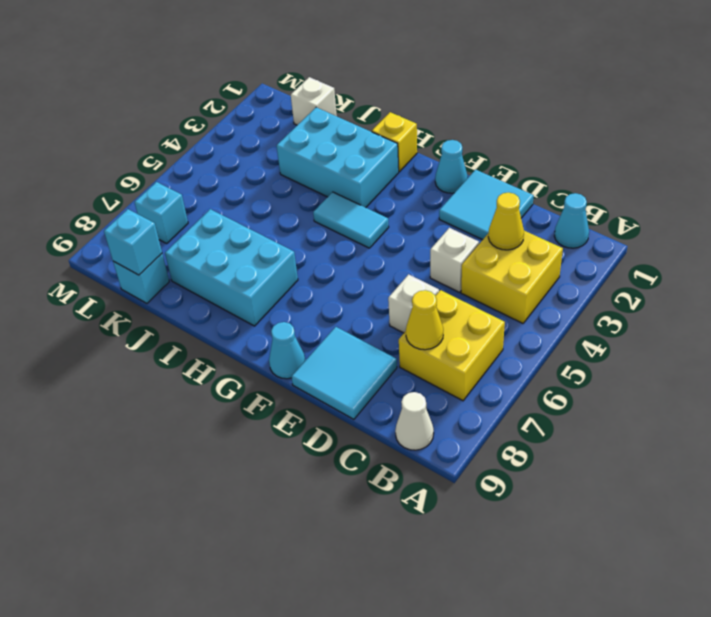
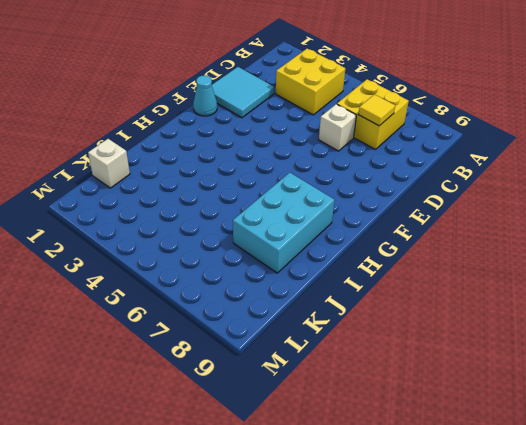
yellow 1x1 tile [358,94,395,126] -> yellow 1x1 cone [406,290,443,350]
none -> cyan 1x1 cone [554,193,589,248]
none -> white 1x1 cone [395,392,434,450]
none -> white 1x1 brick [430,228,479,292]

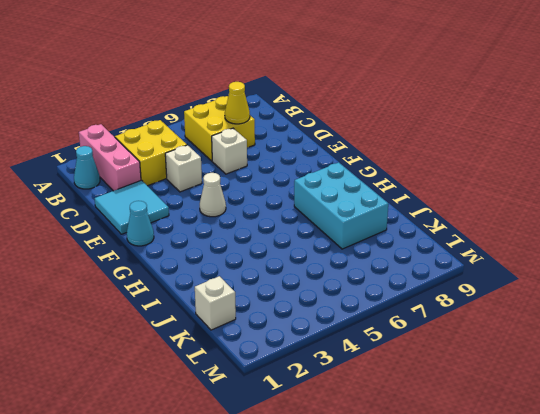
pink 1x3 brick [79,124,141,191] -> none
white 1x1 cone [200,173,226,217] -> white 1x1 cone moved to [395,392,434,450]
none -> cyan 2x2 tile [292,327,397,419]
none -> cyan 1x1 cone [269,322,305,379]
none -> cyan 1x2 tile [313,192,389,248]

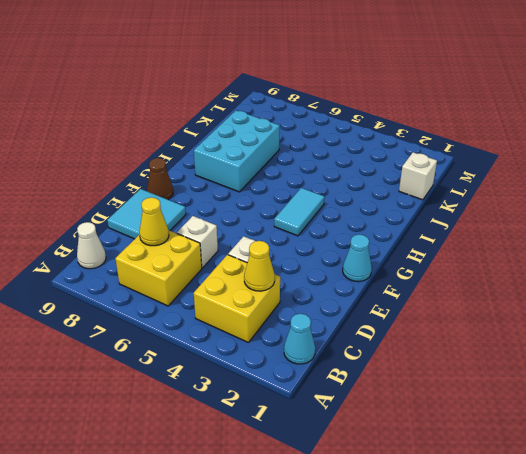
brown 1x1 cone [147,158,173,200] -> cyan 1x1 cone [269,322,305,379]
none -> cyan 2x2 tile [439,170,534,240]
none -> yellow 1x1 brick [372,112,417,172]
none -> cyan 2x3 brick [277,107,399,208]

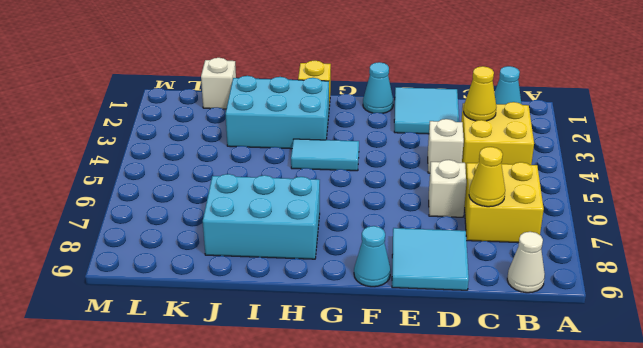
none -> cyan 1x1 brick [113,254,169,303]
none -> cyan 1x1 brick [135,182,188,243]
none -> cyan 1x1 brick [104,209,162,275]

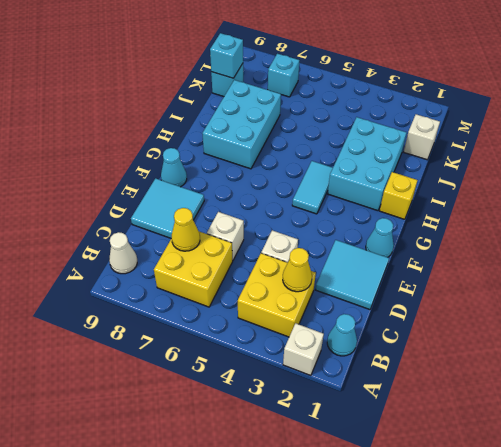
white 1x1 brick [283,323,324,376] -> none

